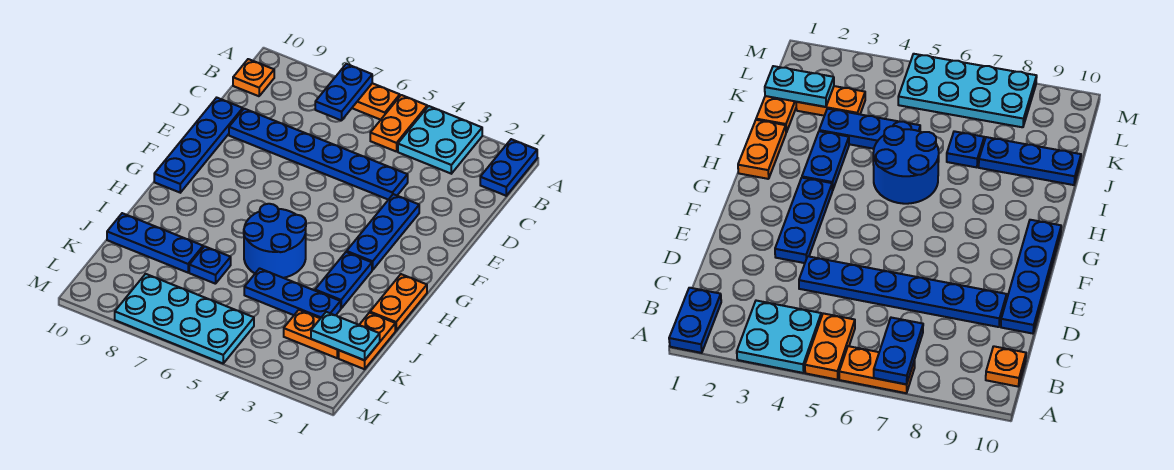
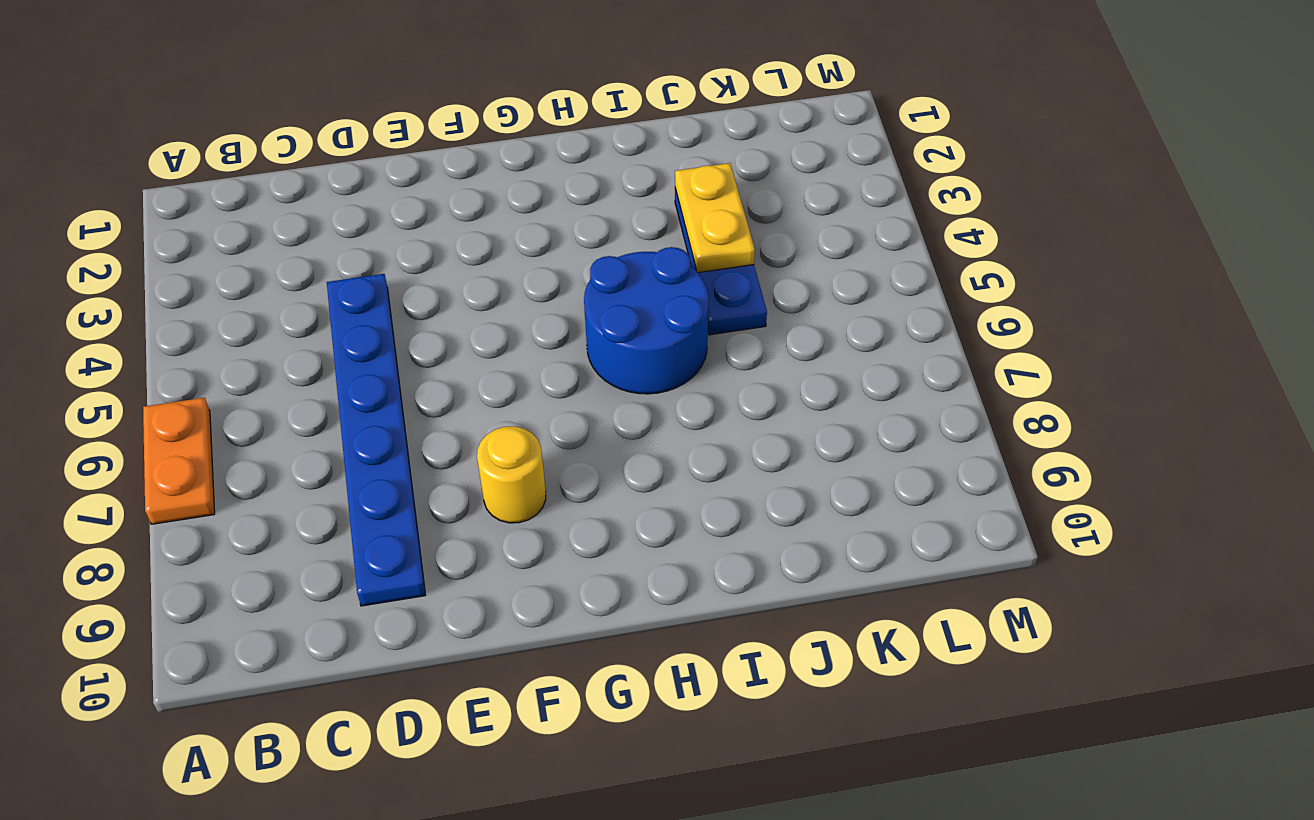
yellow 1x1 round brick [477,426,546,523] -> none
yellow 1x2 plate [675,163,755,273] -> none
none -> blue 1x2 plate [480,139,537,196]
none -> cyan 2x2 plate [398,106,482,174]
none -> orange 1x2 plate [370,95,427,152]

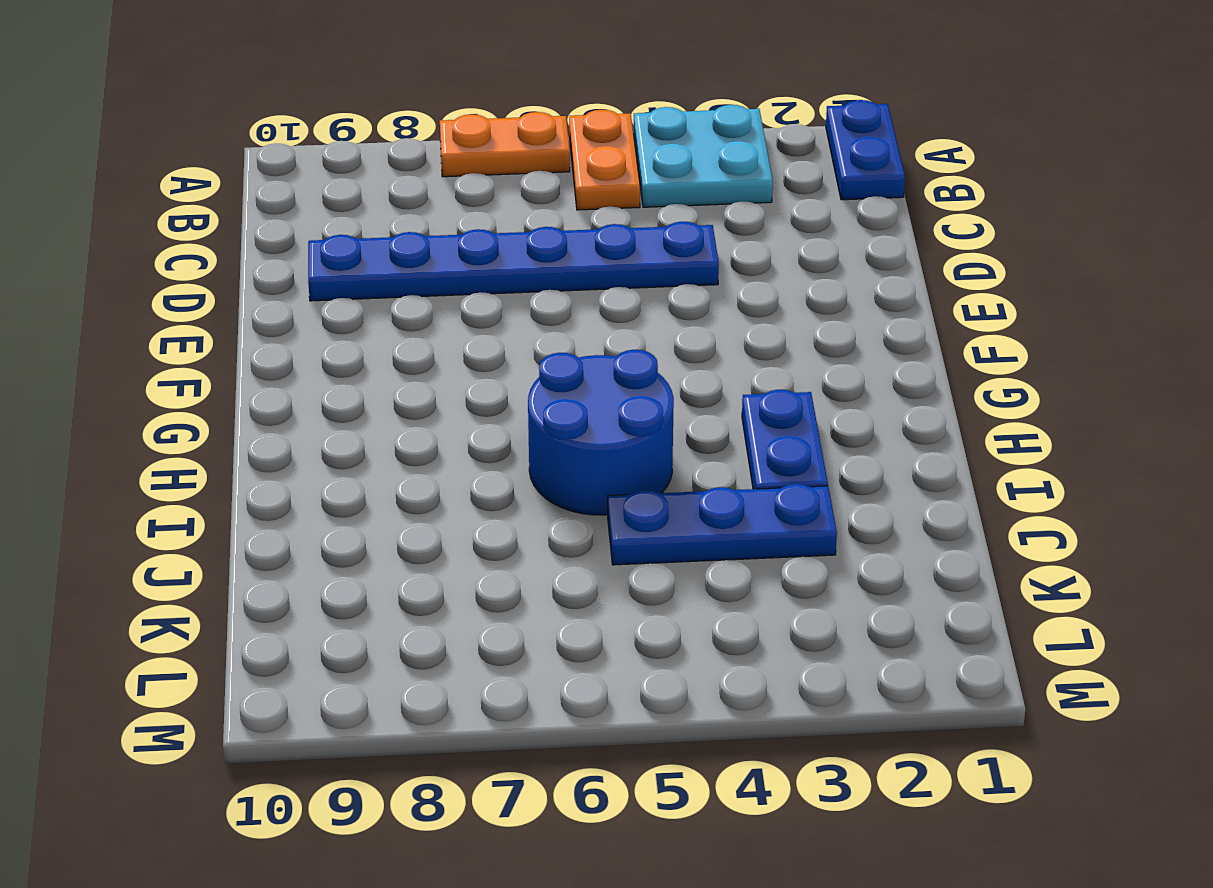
none -> orange 1x1 plate [233,59,274,96]
none -> blue 1x4 plate [154,98,243,193]
none -> blue 1x3 plate [347,194,419,270]

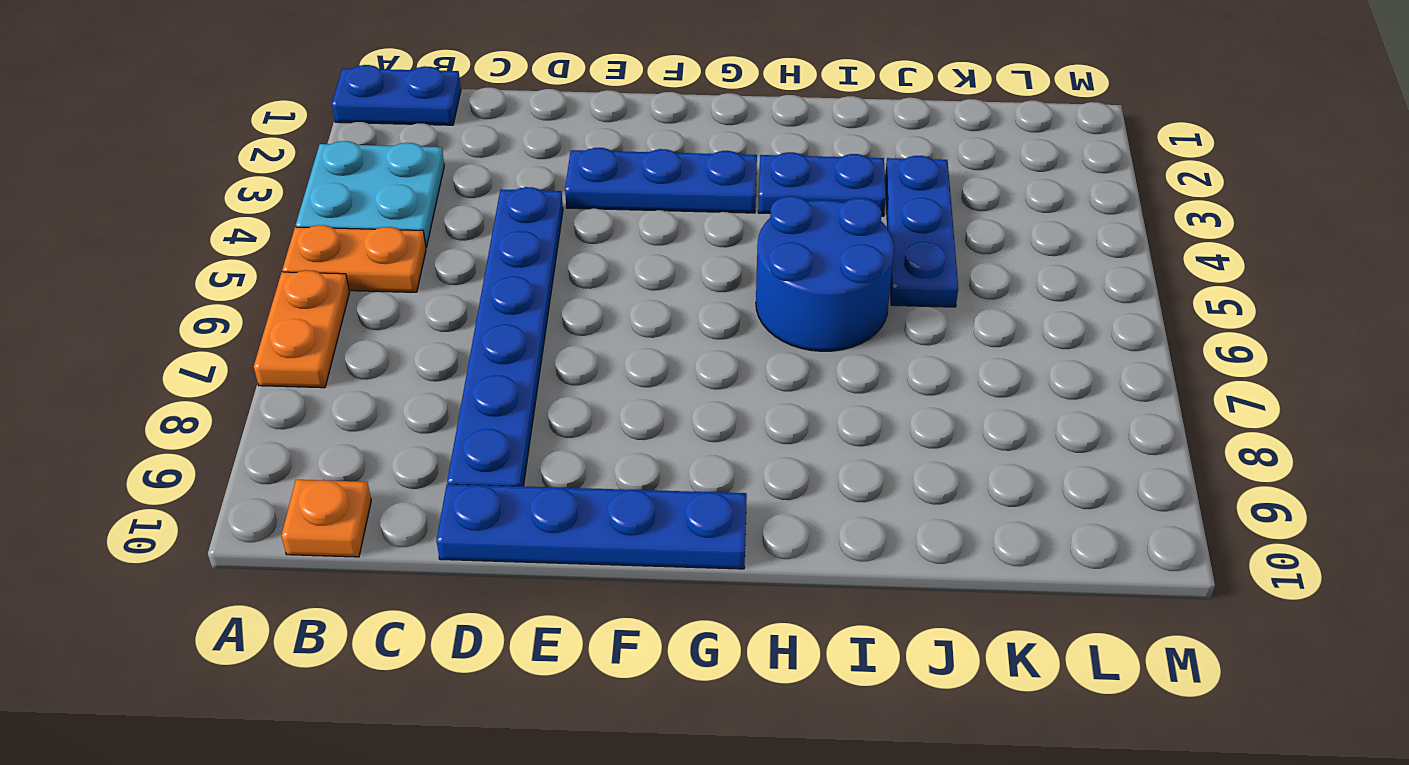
none -> orange 1x2 plate [370,274,427,331]
none -> orange 1x2 plate [339,313,395,369]
none -> blue 1x1 plate [189,246,231,284]

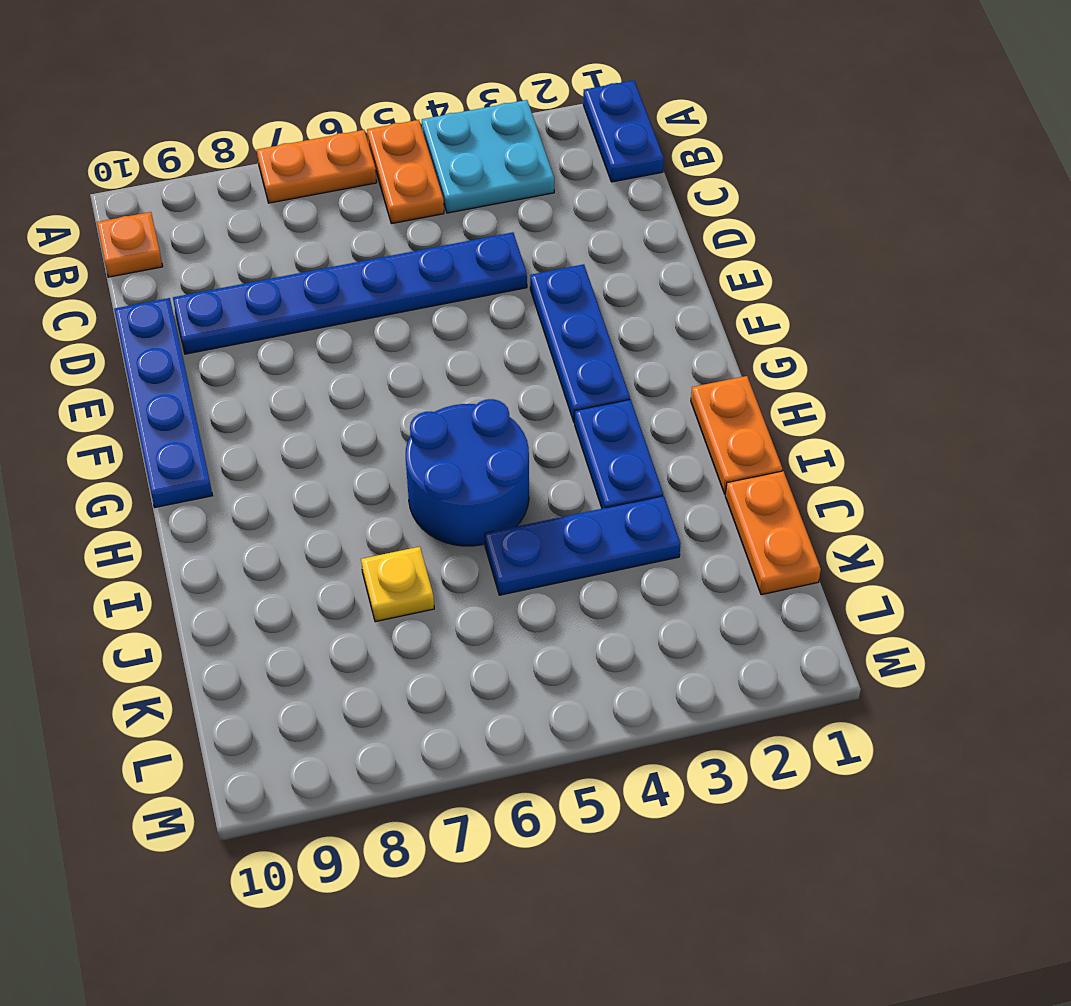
yellow 1x1 plate [361,547,434,622] -> blue 1x1 plate [189,246,231,284]
none -> blue 1x3 plate [107,213,203,273]
none -> orange 1x2 plate [284,310,339,358]
none -> cyan 2x4 plate [115,274,254,363]

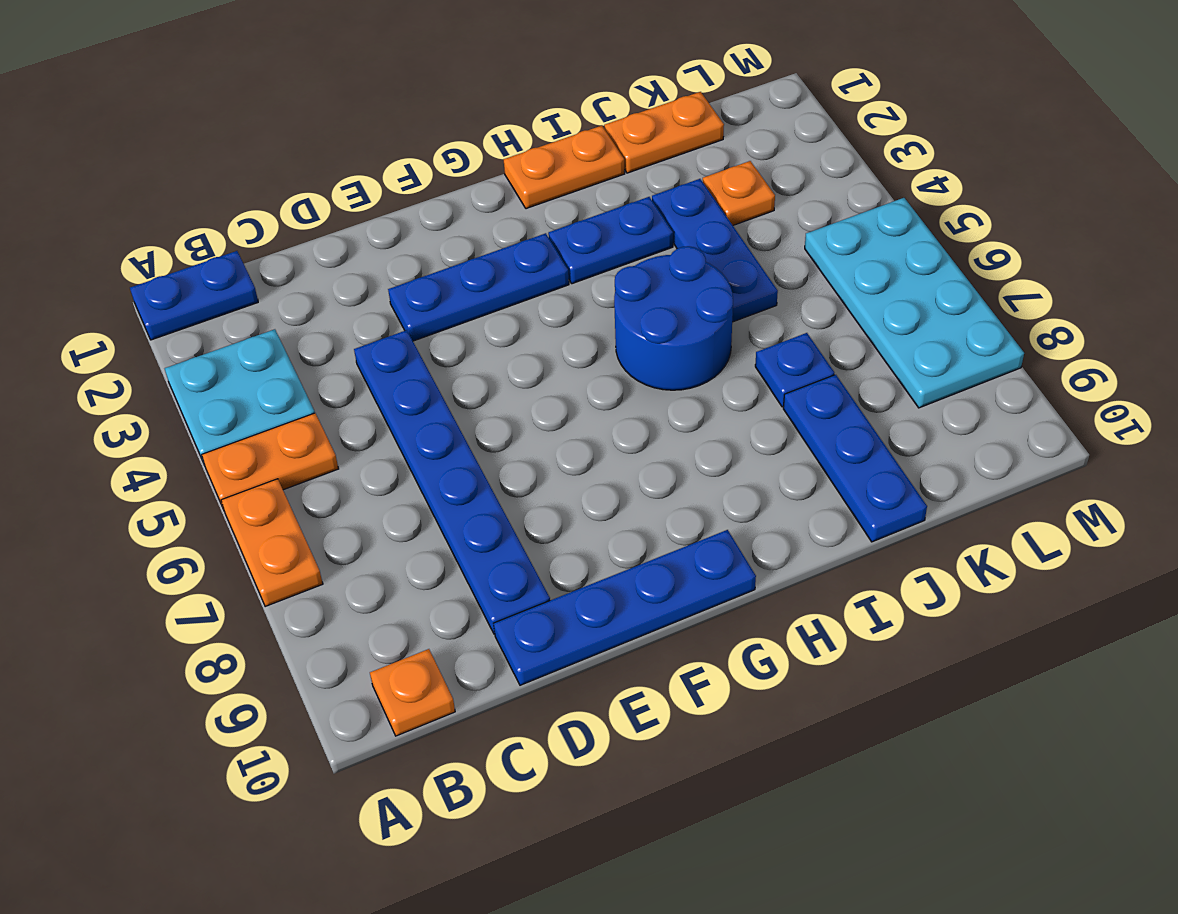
orange 1x1 plate [703,161,775,225] -> orange 1x2 plate [284,310,339,358]
none -> blue 1x2 plate [315,64,372,120]
none -> cyan 1x2 plate [311,312,380,360]

